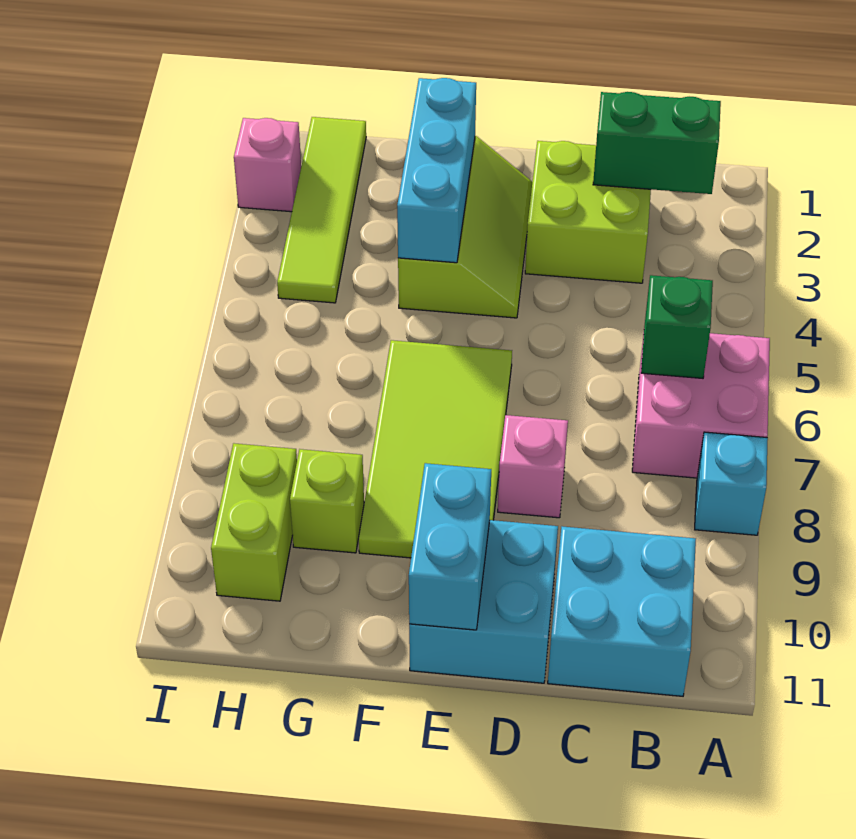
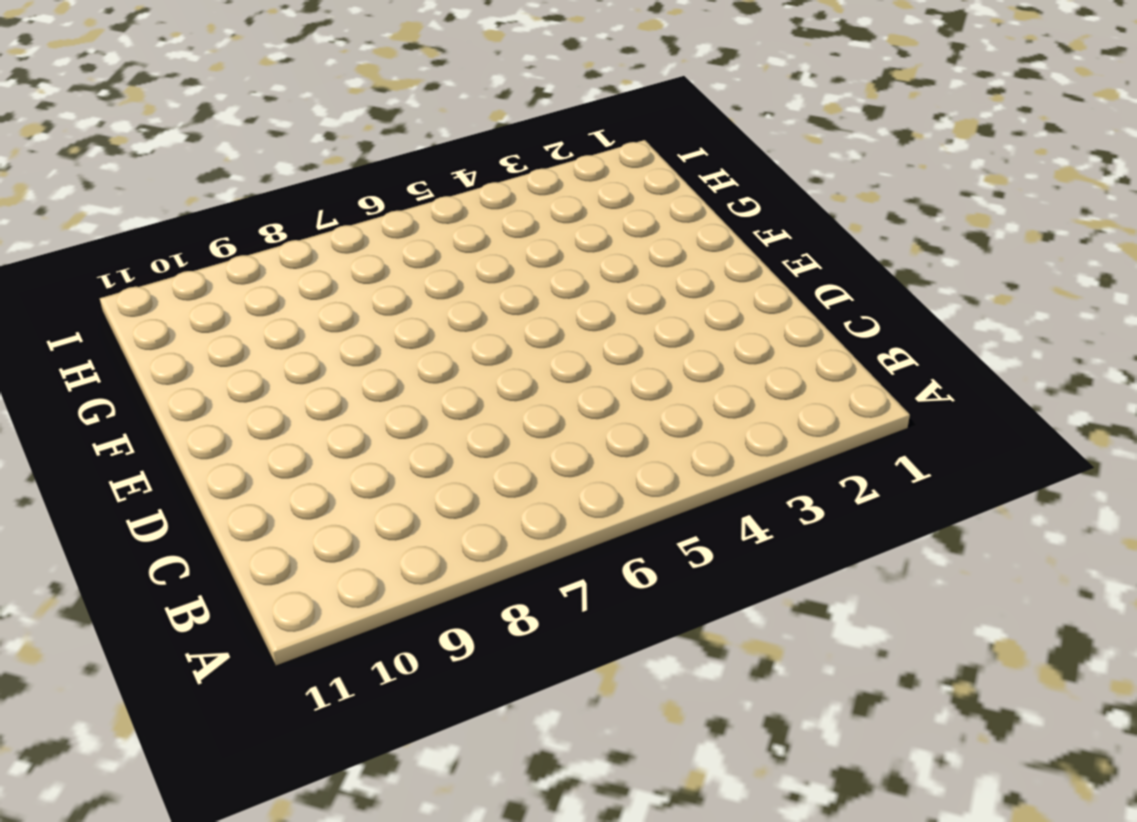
none -> pink 2x2 brick [632,333,770,478]
none -> cyan 1x1 brick [695,432,768,535]
none -> cyan 2x2 brick [548,526,696,696]

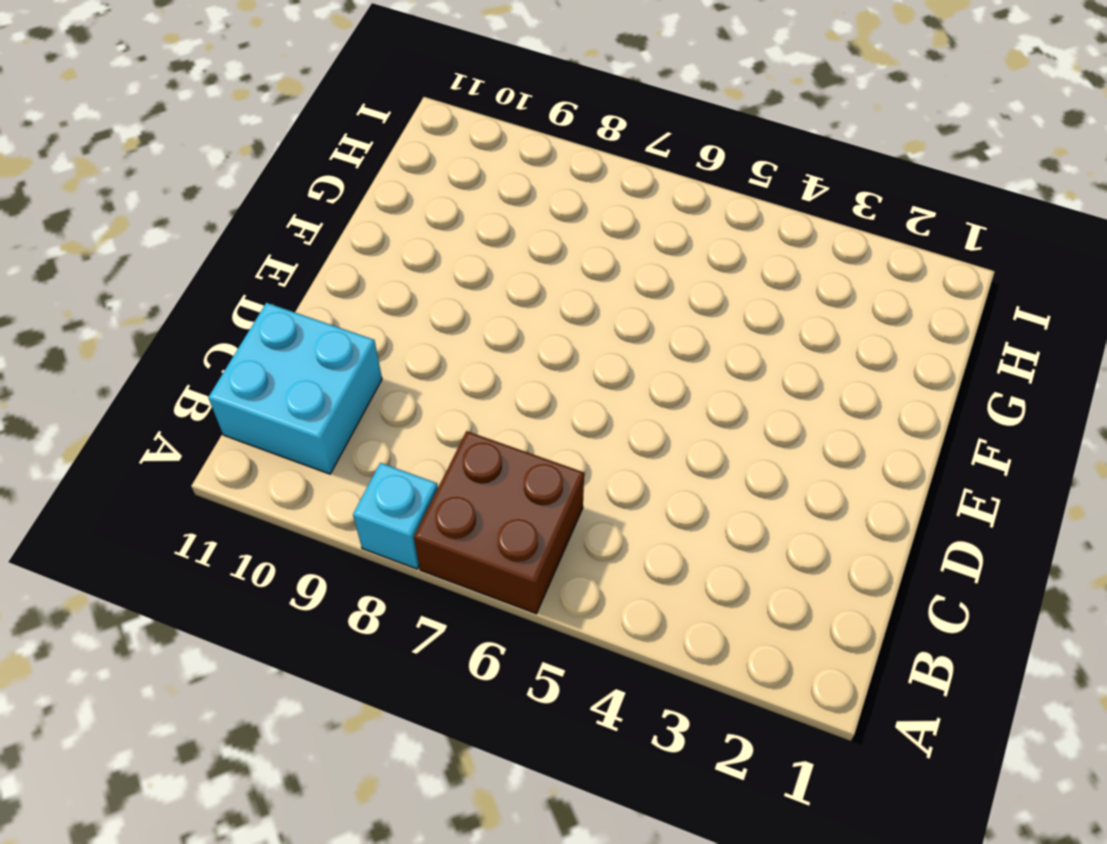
brown 2x2 brick [414,431,584,614] -> pink 2x2 brick [632,333,770,478]
none -> lime 2x2 brick [525,141,651,283]
none -> pink 1x1 brick [498,415,568,518]
none -> cyan 2x2 brick [409,520,558,683]

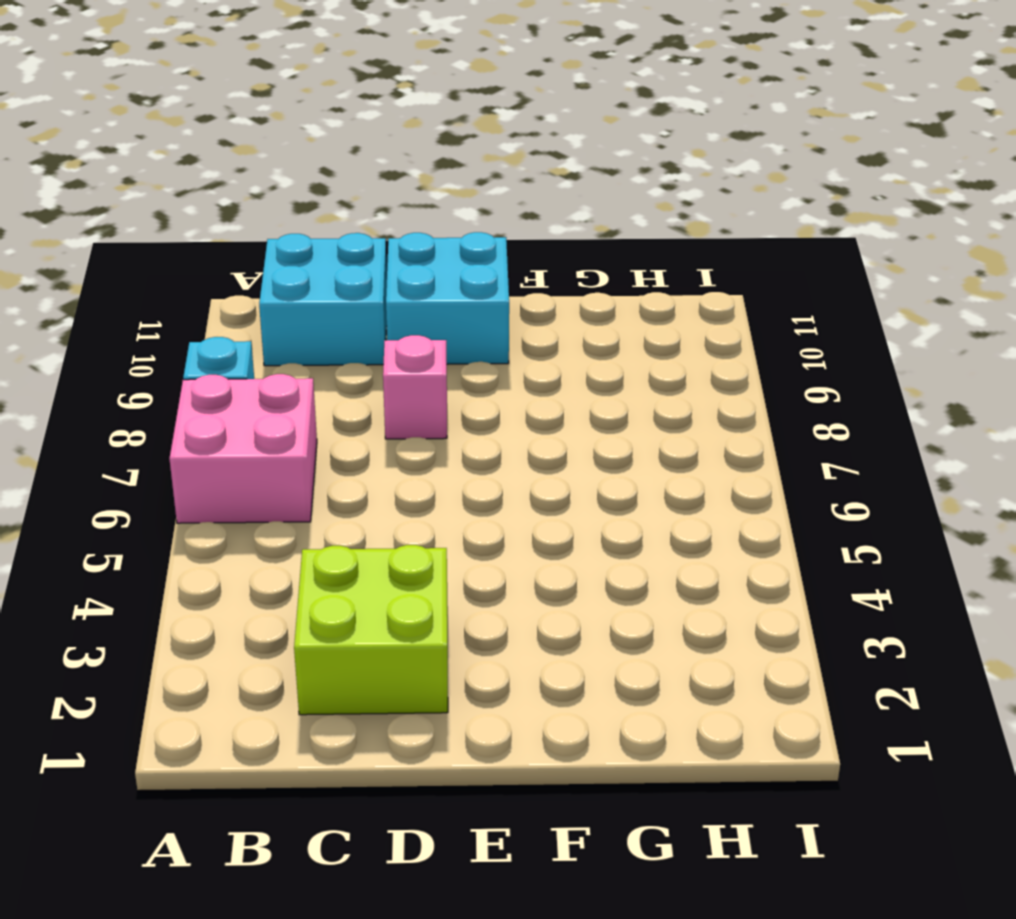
none -> lime 2x3 slope [398,136,532,318]
none -> lime 2x4 tile [359,340,512,558]
none -> lime 1x1 brick [290,449,364,553]

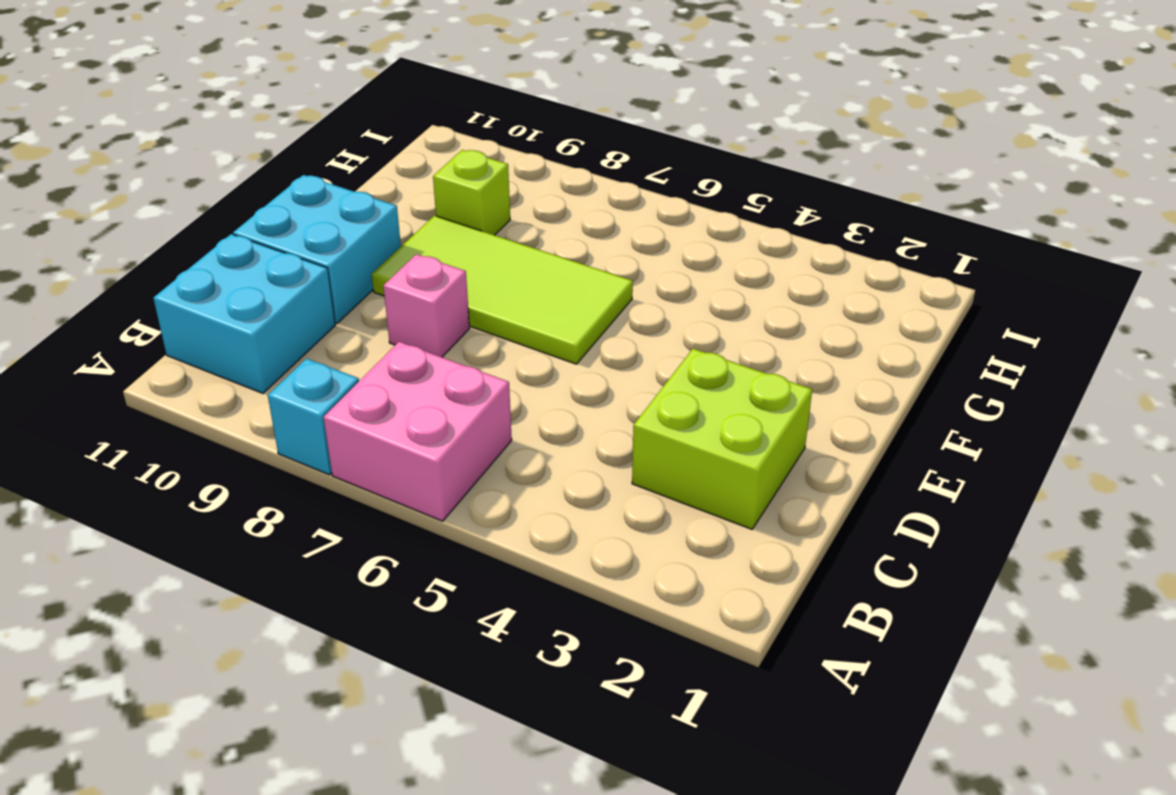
none -> lime 2x3 slope [398,136,532,318]
none -> lime 1x4 tile [277,117,366,303]
none -> lime 1x2 brick [211,443,297,601]

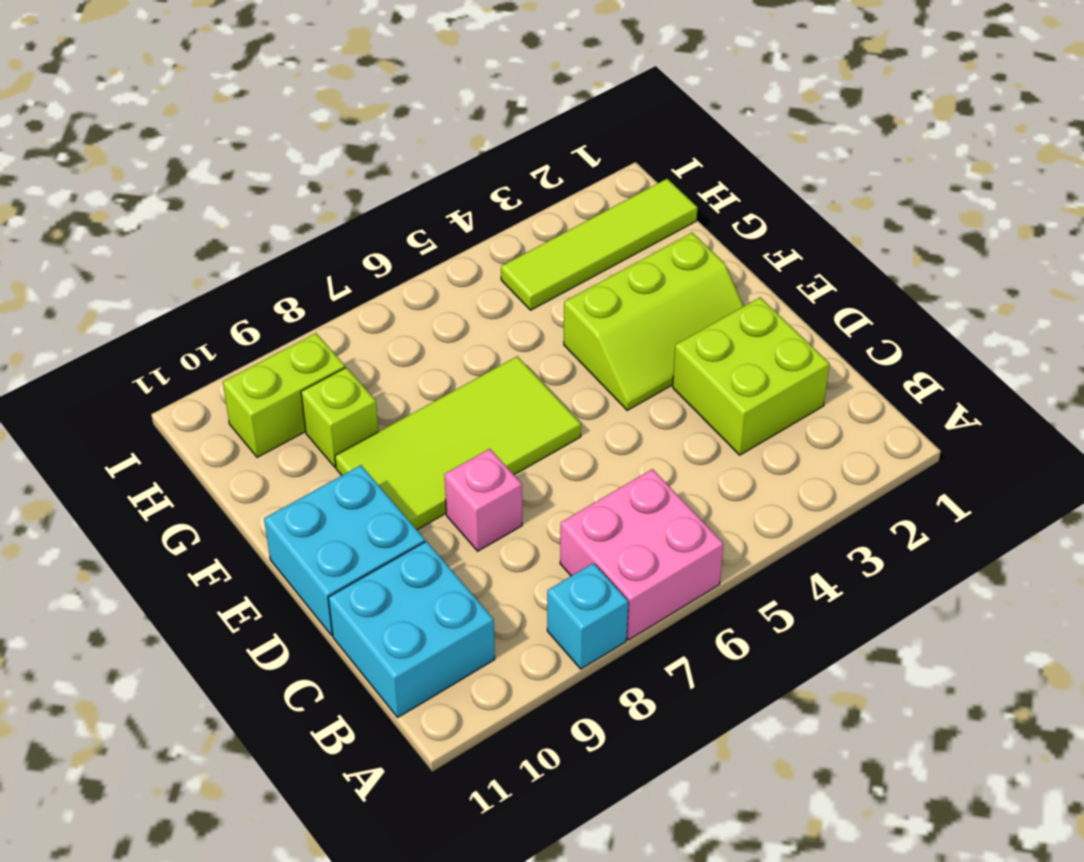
none -> pink 1x1 brick [234,118,301,212]
none -> green 1x2 brick [593,92,721,194]
none -> green 1x1 brick [641,275,713,378]

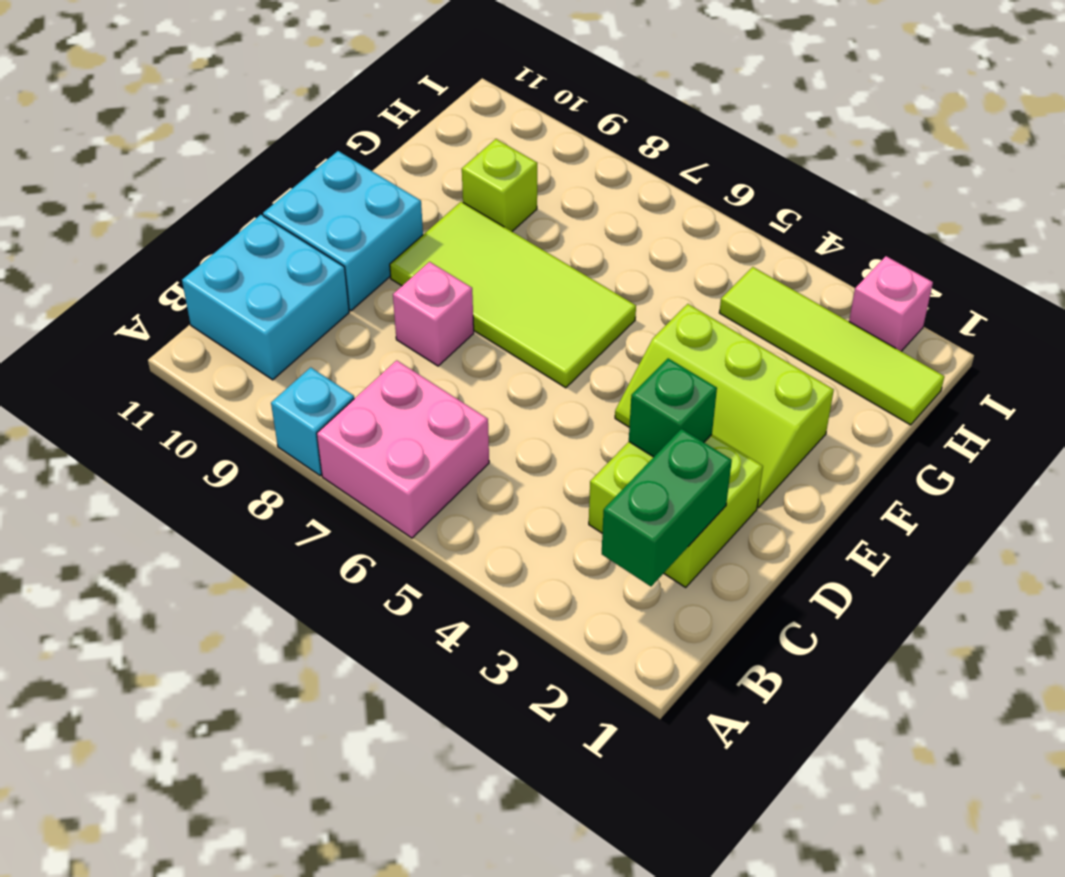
green 1x1 brick [629,358,717,457] -> green 1x1 brick moved to [641,275,713,378]
none -> lime 1x2 brick [211,443,297,601]
none -> cyan 1x2 brick [409,463,491,630]
none -> cyan 1x3 brick [397,78,476,263]

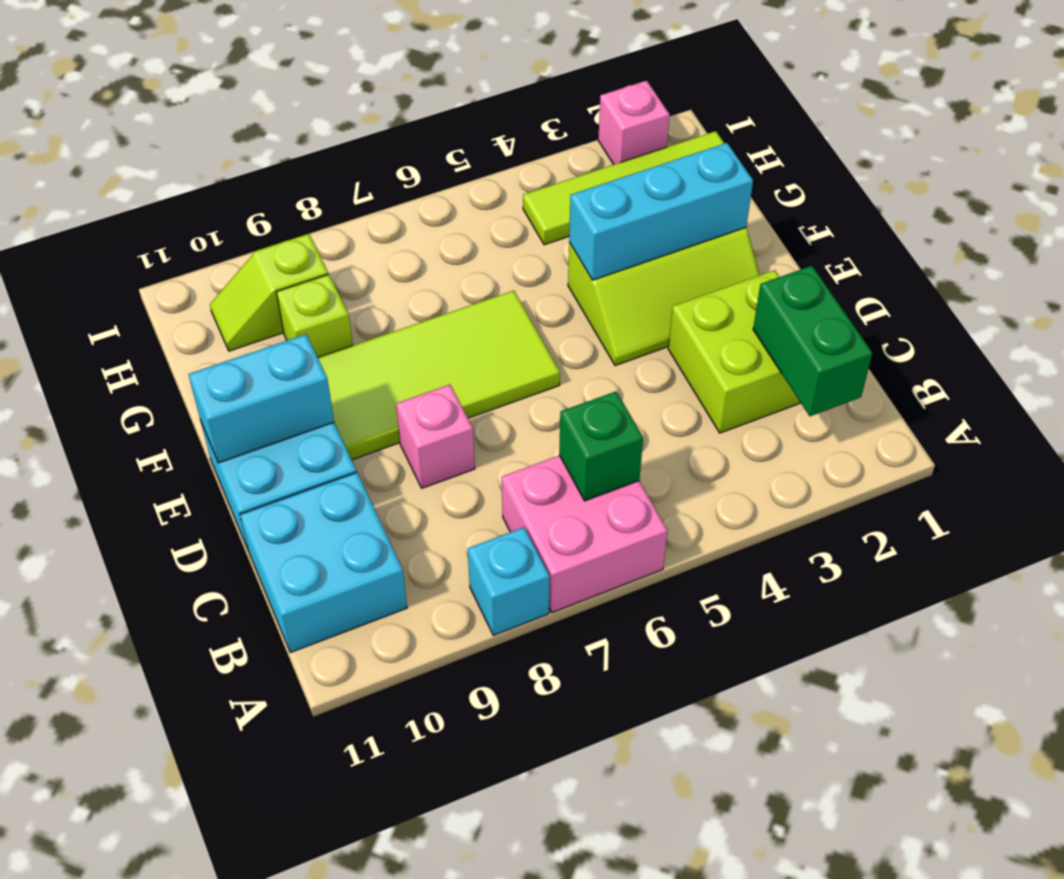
lime 1x2 slope [210,234,328,351] -> lime 1x2 brick [211,443,297,601]

